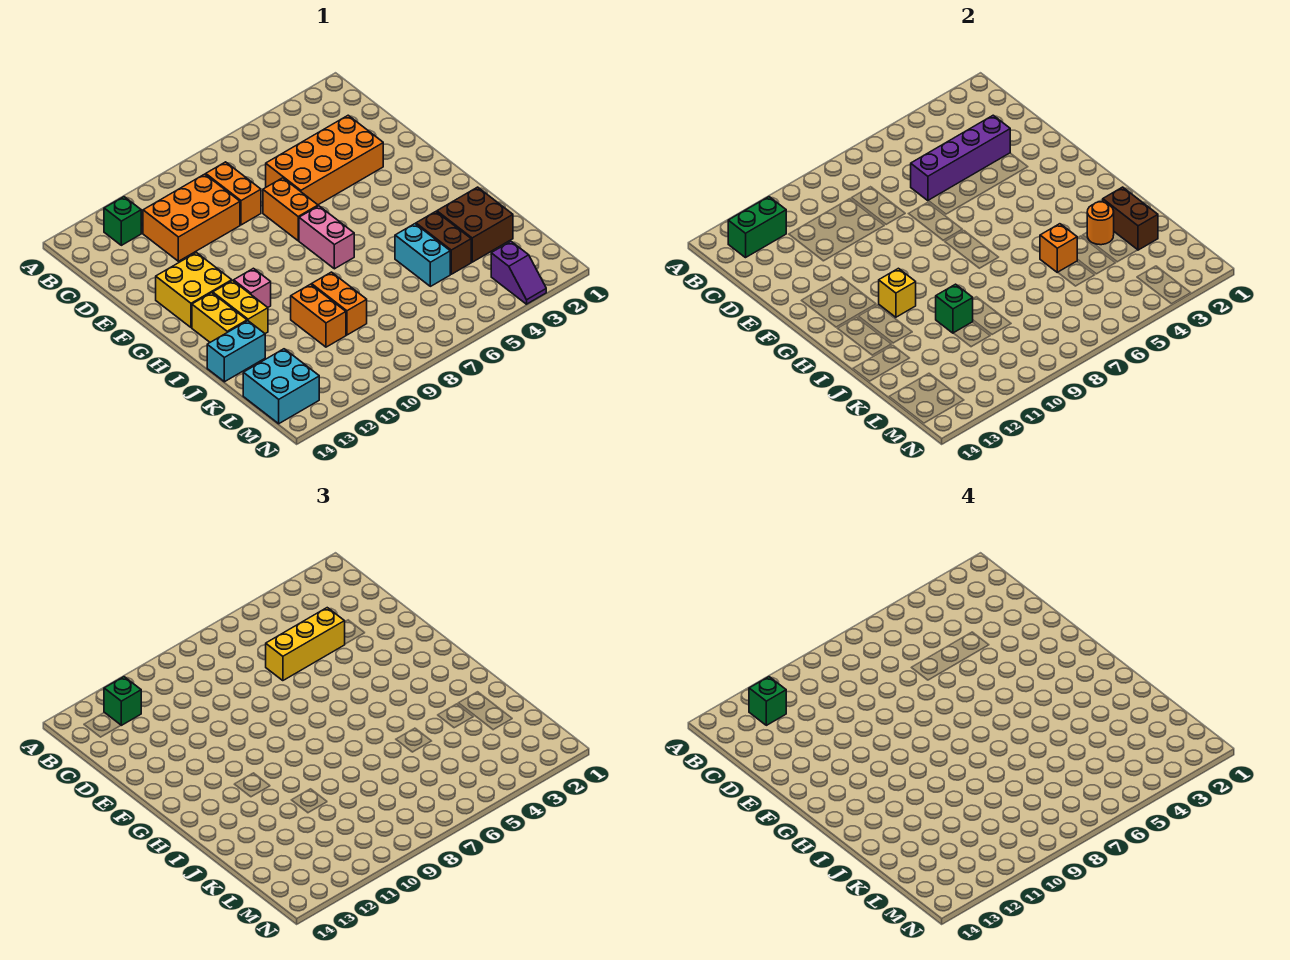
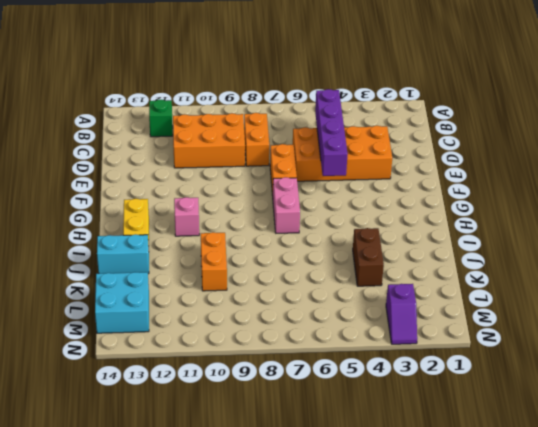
purple 1x4 brick [315,89,348,176] -> purple 1x4 brick turned to [911,115,1010,201]
none -> yellow 2x2 brick [156,253,232,328]
none -> yellow 1x2 brick [213,281,268,334]
none -> brown 2x2 brick [437,187,513,262]

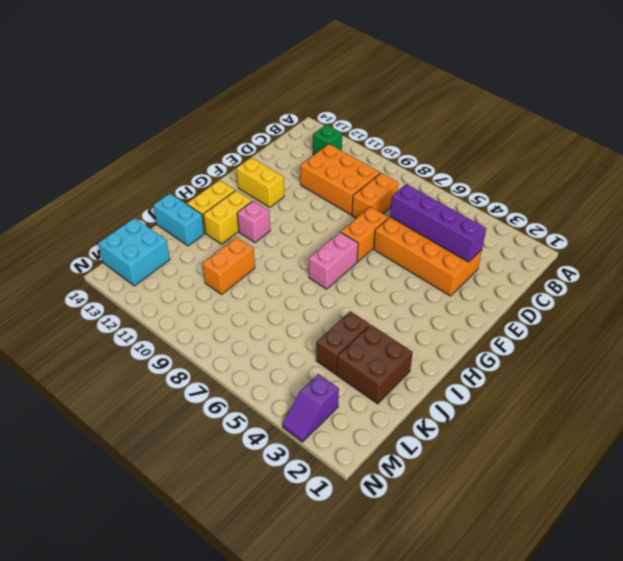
yellow 1x2 brick [236,157,284,207] -> yellow 2x2 brick [156,253,232,328]
none -> cyan 1x2 brick [395,224,450,286]
none -> orange 1x2 brick [312,272,367,335]
none -> green 1x2 brick [728,197,786,258]

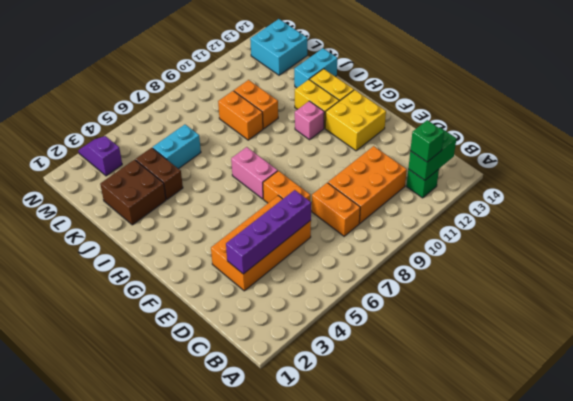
cyan 1x2 brick [153,125,201,169] -> cyan 1x2 brick turned to [395,224,450,286]
none -> yellow 1x1 brick [879,268,916,317]
none -> brown 1x2 brick [1103,187,1158,250]
none -> orange 1x1 round brick [1087,202,1114,245]

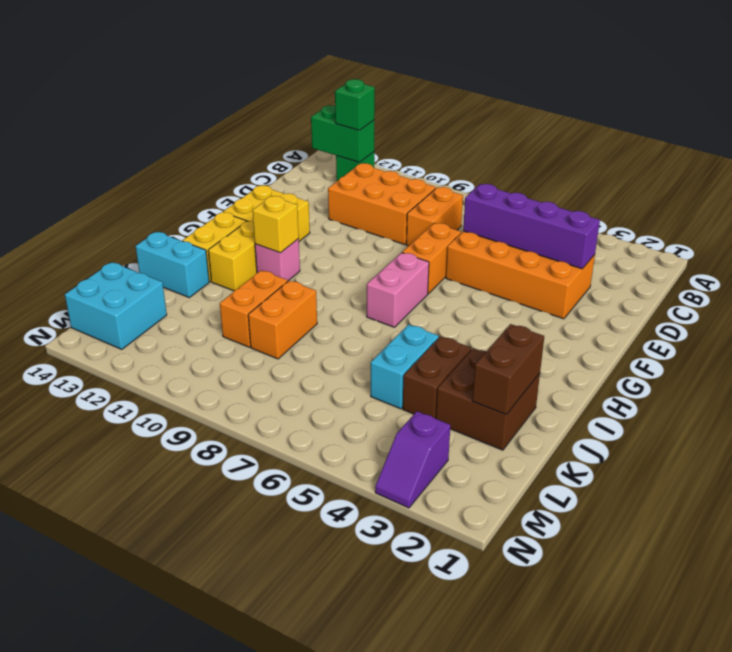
none -> orange 1x1 round brick [1087,202,1114,245]
none -> orange 1x1 brick [1040,224,1077,273]
none -> green 1x1 brick [936,284,973,333]

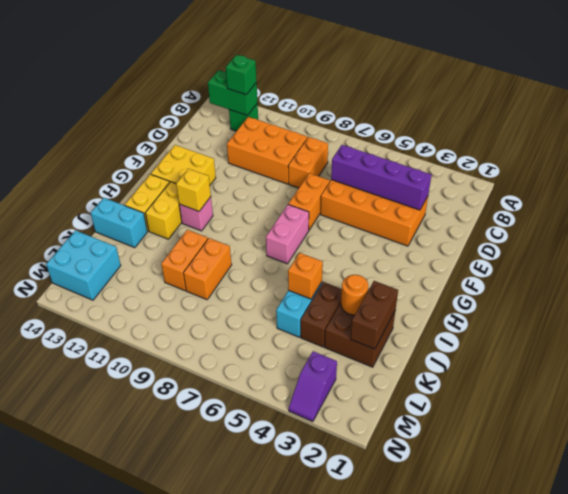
none -> green 1x1 brick [936,284,973,333]
none -> yellow 1x3 brick [266,608,345,681]
none -> green 1x1 brick [749,677,786,725]

